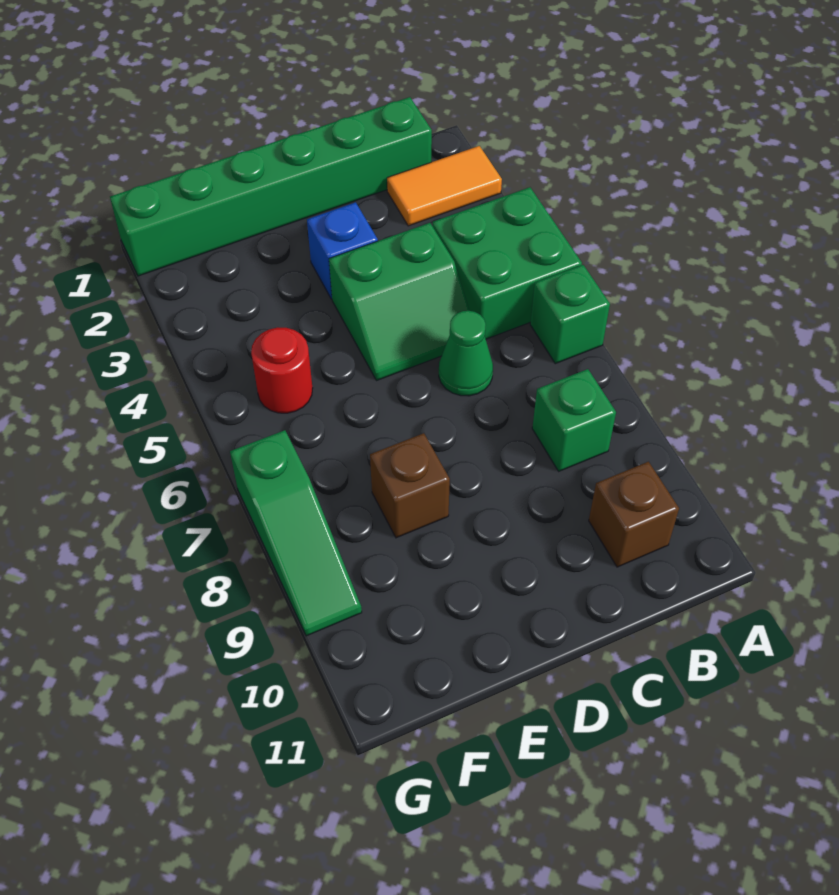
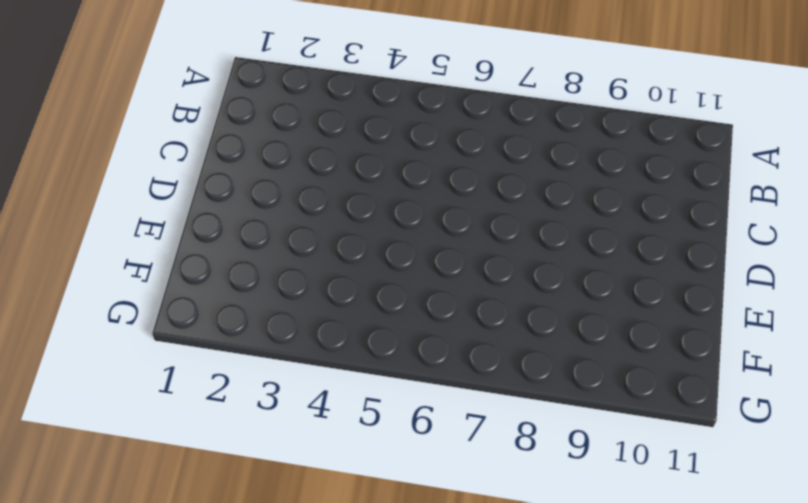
none -> orange 1x2 tile [387,146,502,226]
none -> green 2x2 brick [433,187,582,339]
none -> green 1x1 brick [530,265,610,364]

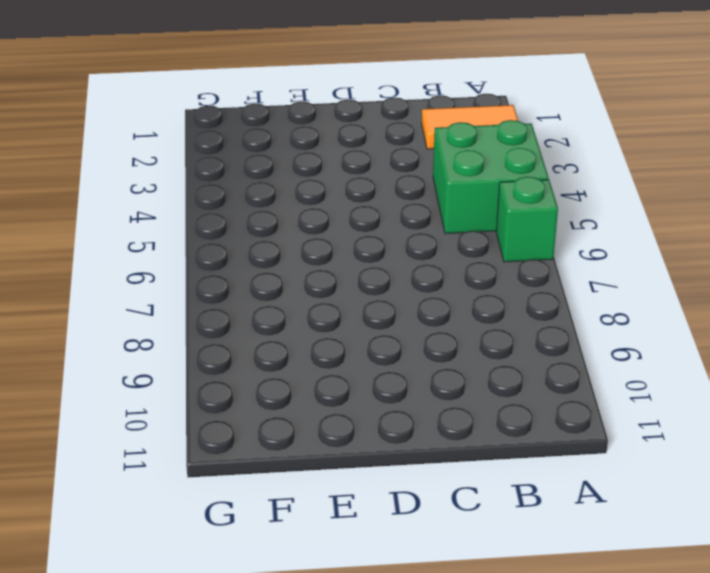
none -> green 1x6 brick [110,97,432,276]
none -> green 1x1 brick [532,369,616,471]
none -> brown 1x1 brick [589,462,679,567]

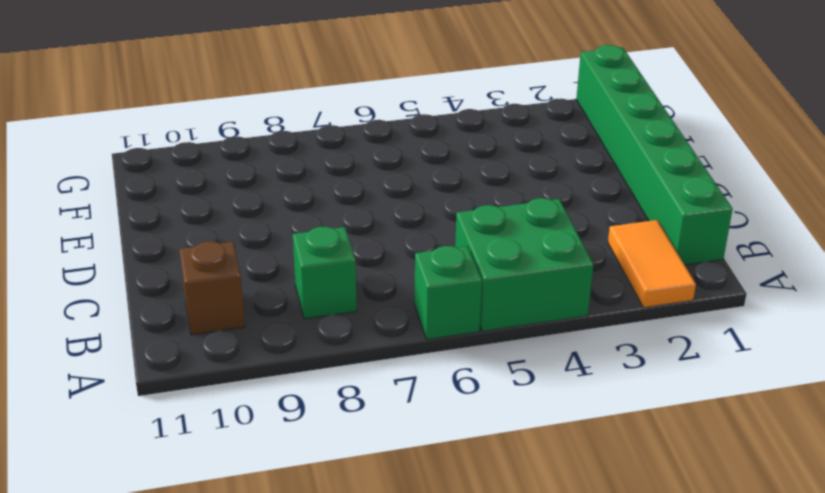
none -> green 2x2 slope [329,223,469,381]
none -> green 1x1 cone [439,311,493,396]
none -> blue 1x1 brick [307,202,378,299]

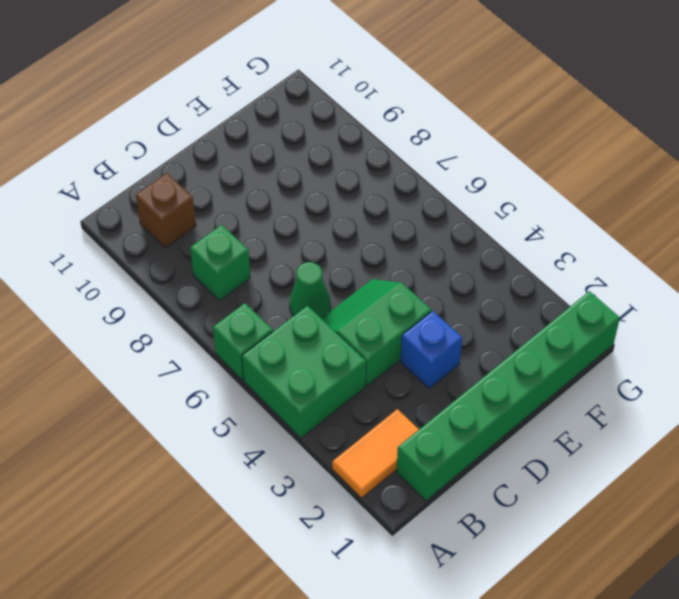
none -> brown 1x1 brick [370,433,450,538]
none -> red 1x1 round brick [251,328,313,413]
none -> green 1x3 slope [230,430,362,636]

